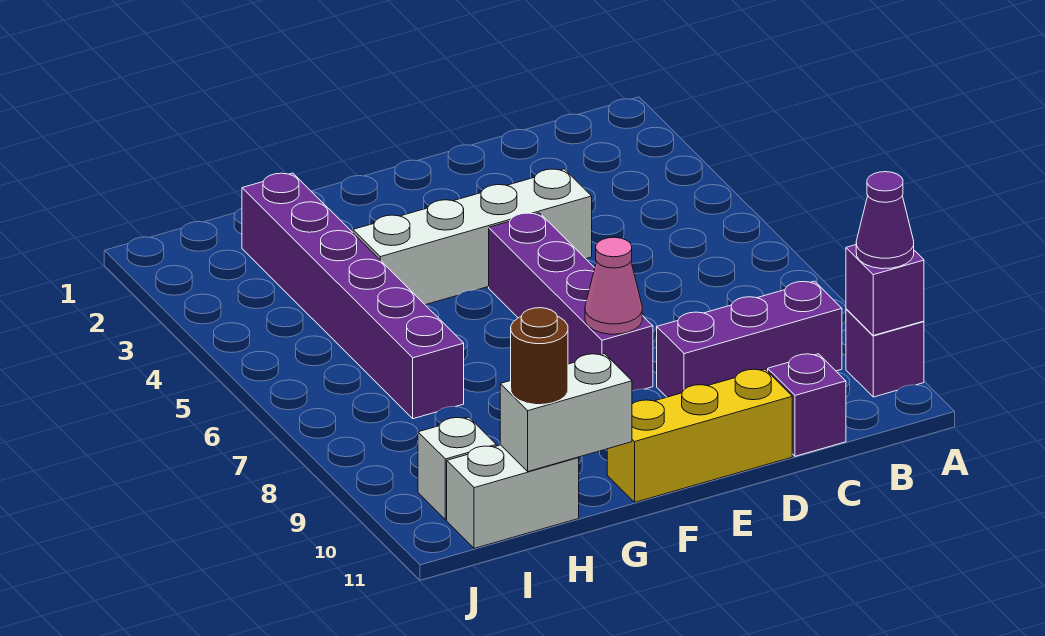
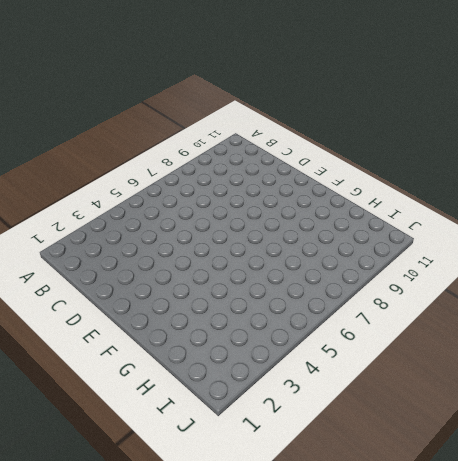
none -> purple 1x1 brick [846,309,924,397]
none -> purple 1x3 brick [657,281,842,397]
none -> purple 1x1 brick [768,354,846,456]

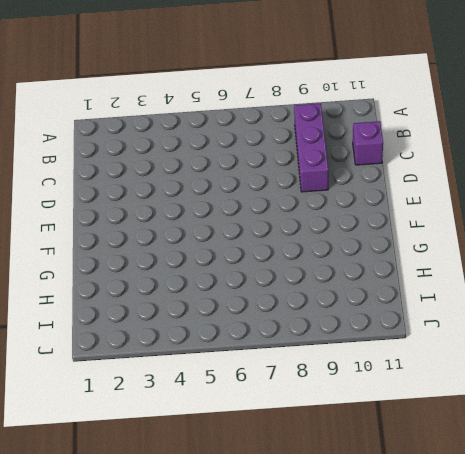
none -> purple 1x1 brick [846,309,924,397]
none -> white 1x4 brick [353,169,592,305]
none -> yellow 1x3 brick [607,369,792,502]

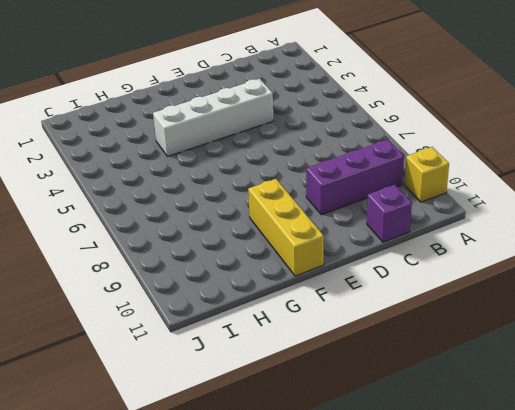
yellow 1x1 brick [404,147,449,202] -> purple 1x1 brick [846,309,924,397]
yellow 1x3 brick [248,179,324,276] -> yellow 1x3 brick turned to [607,369,792,502]
none -> purple 1x4 brick [489,213,653,391]
none -> purple 1x6 brick [242,173,464,419]
none -> white 1x2 brick [447,445,579,548]

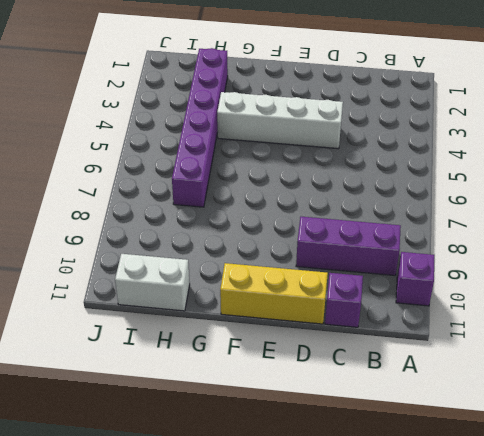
none -> purple 1x4 brick [489,213,653,391]
none -> white 1x1 brick [418,417,496,520]
none -> purple 1x1 brick [846,245,924,336]

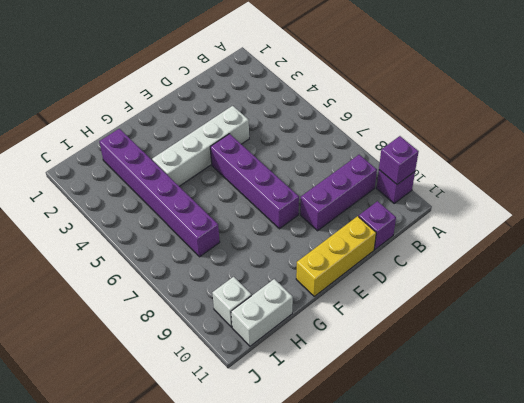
none -> pink 1x1 cone [585,237,642,334]
none -> white 1x2 brick [500,354,632,471]
none -> purple 1x1 cone [856,172,914,269]

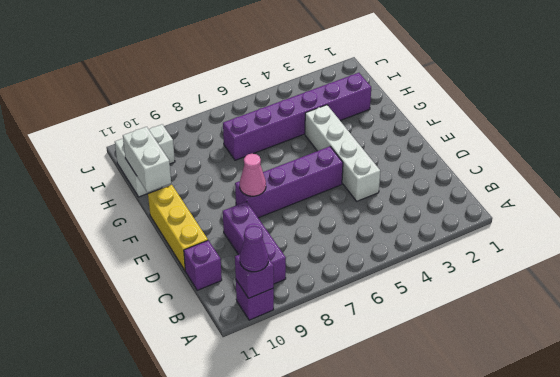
none -> brown 1x1 round brick [511,308,568,405]

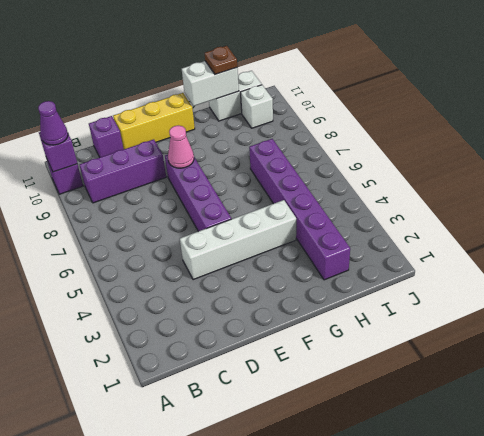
brown 1x1 plate [205,46,237,74] -> brown 1x1 round brick [511,308,568,405]

